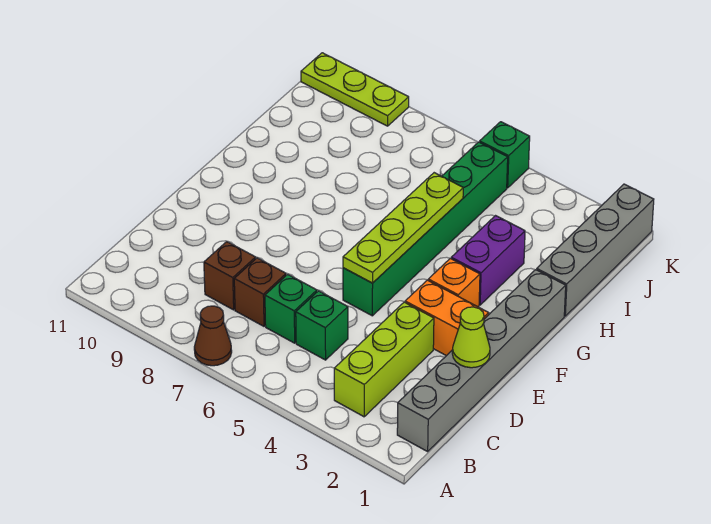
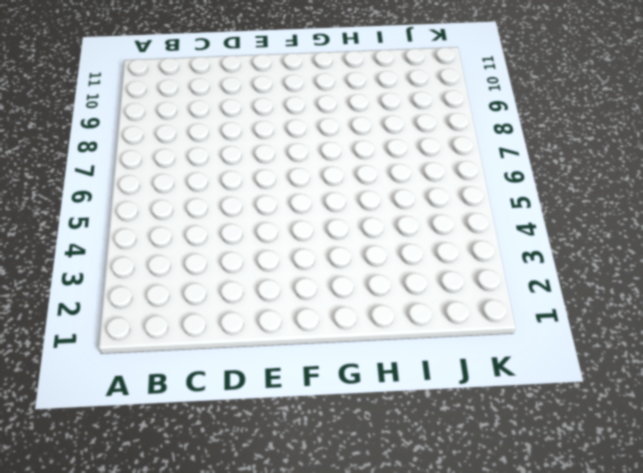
none -> brown 1x1 cone [194,306,232,366]
none -> grey 1x6 brick [397,270,566,452]
none -> lime 1x3 brick [334,302,434,417]

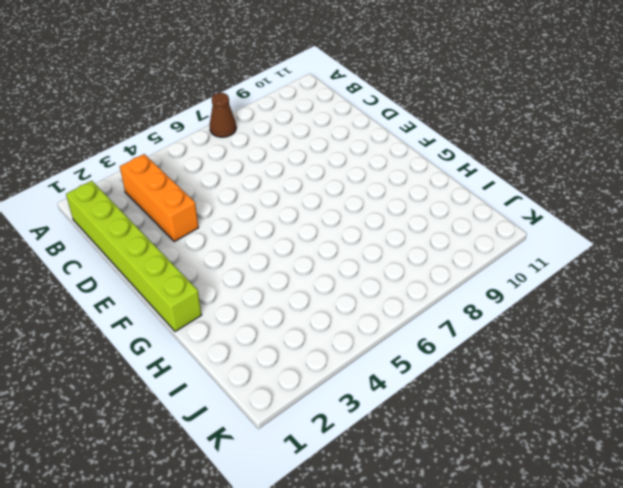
lime 1x6 brick [66,181,201,332] -> grey 1x6 brick [397,270,566,452]
orange 1x3 brick [120,154,199,241] -> lime 1x3 brick [334,302,434,417]
none -> green 1x1 brick [296,291,348,360]
none -> green 1x1 brick [265,274,317,343]
none -> brown 1x1 brick [234,258,286,326]

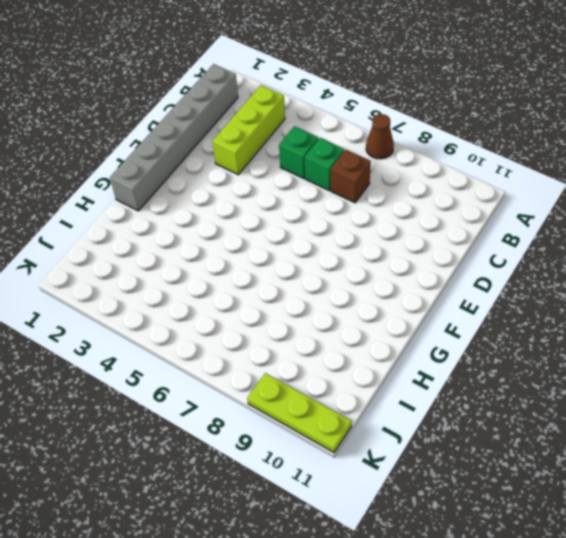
none -> brown 1x1 brick [204,242,256,310]
none -> orange 1x2 brick [405,280,489,356]
none -> green 1x6 brick [343,142,508,316]

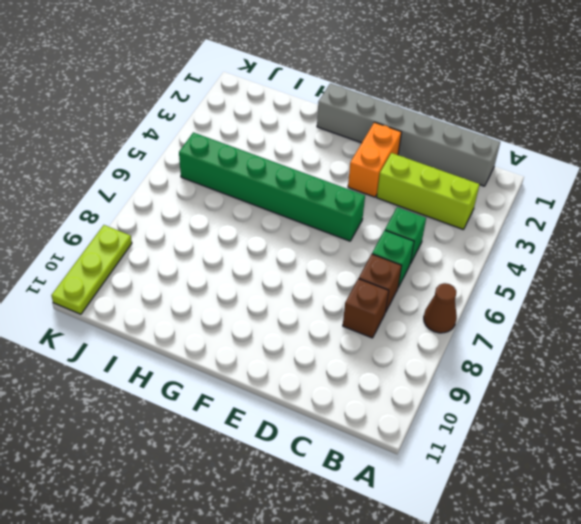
none -> orange 1x1 brick [428,258,480,307]
none -> purple 1x2 brick [451,216,525,305]
none -> grey 1x4 brick [537,184,654,316]

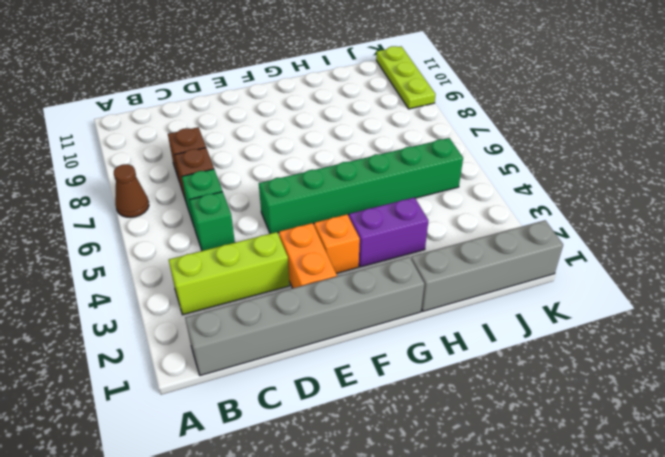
none -> green 1x1 brick [480,122,530,188]
none -> lime 1x1 cone [452,307,490,368]
none -> lime 1x4 plate [343,173,463,283]

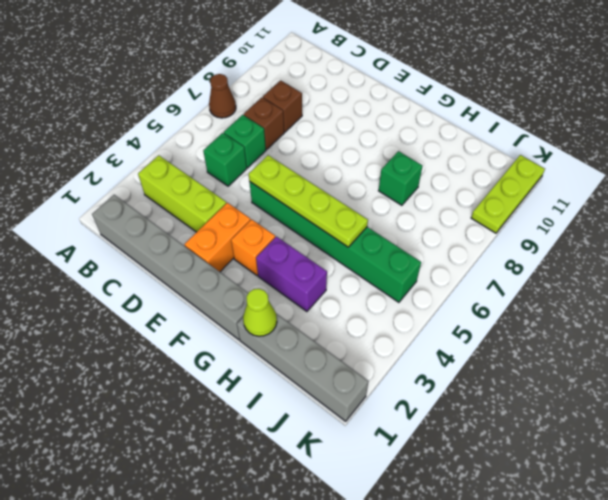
lime 1x1 cone [243,289,277,336] -> lime 1x1 cone moved to [452,307,490,368]
green 1x1 brick [379,151,422,205] -> green 1x1 brick moved to [480,122,530,188]

